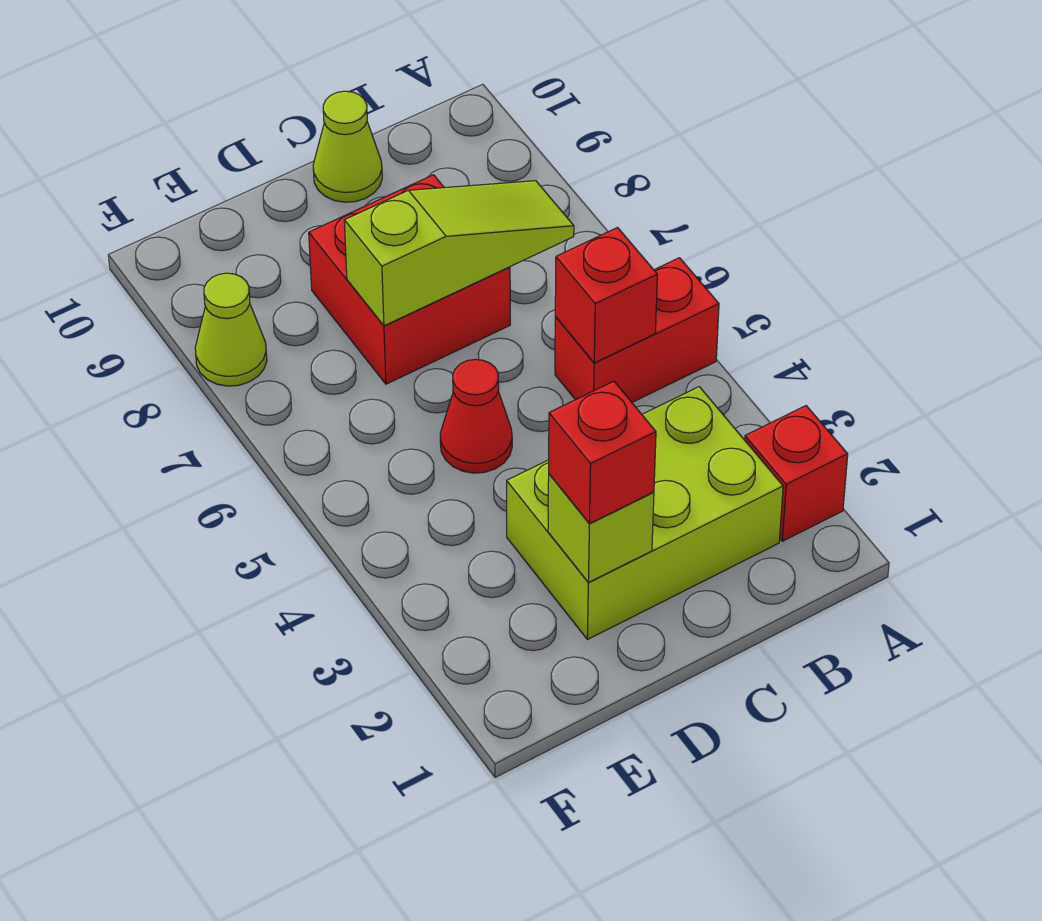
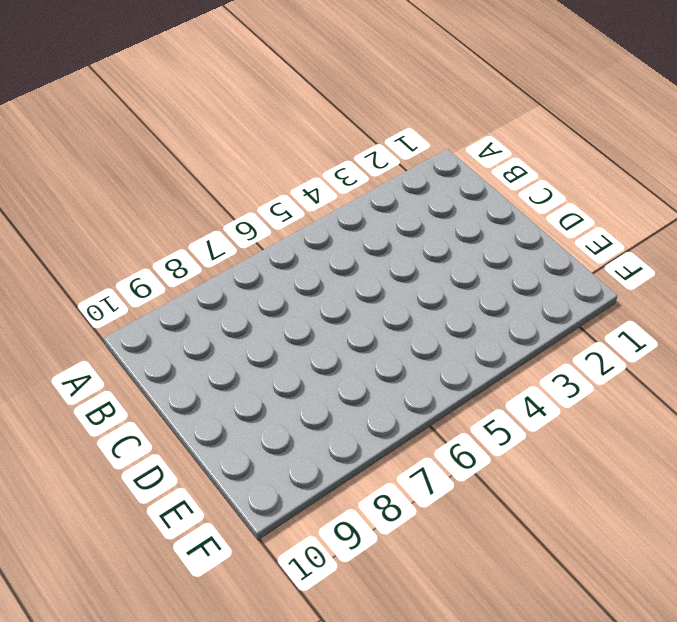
none -> red 1x1 brick [745,406,848,541]
none -> red 1x2 brick [555,258,719,402]

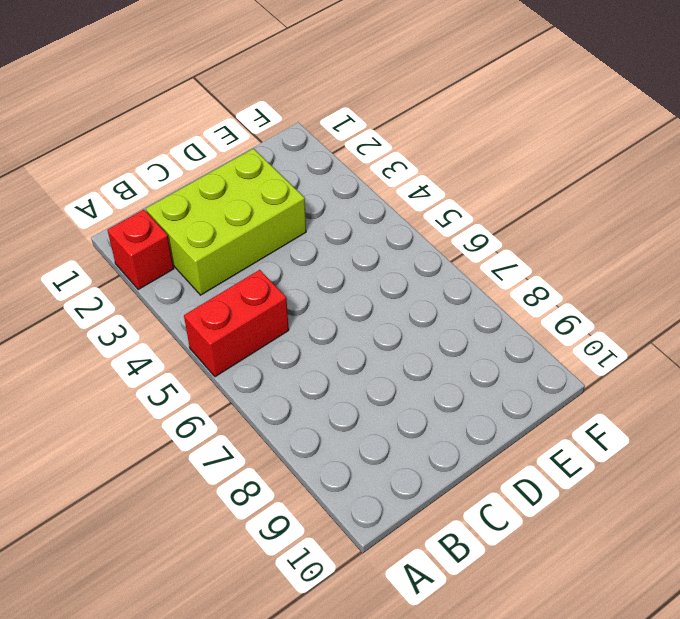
none -> red 2x2 brick [309,175,510,384]
none -> lime 1x1 cone [313,91,382,202]

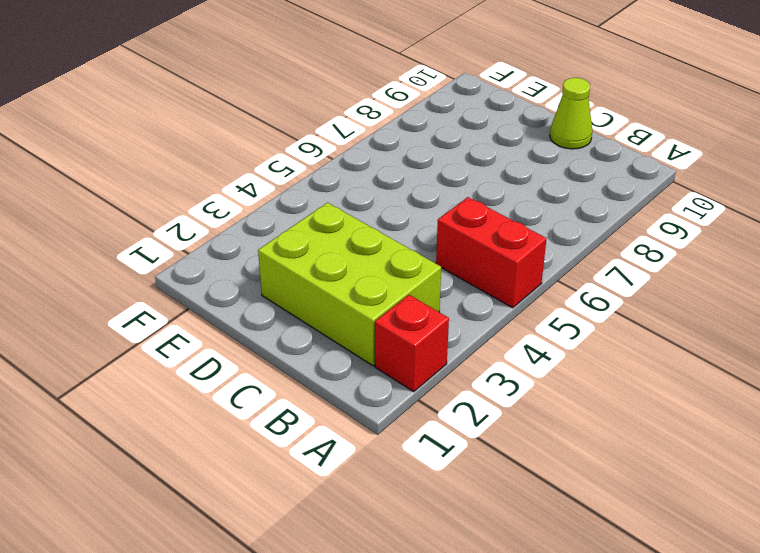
none -> red 2x2 brick [309,175,510,384]
none -> red 1x1 cone [440,359,512,473]

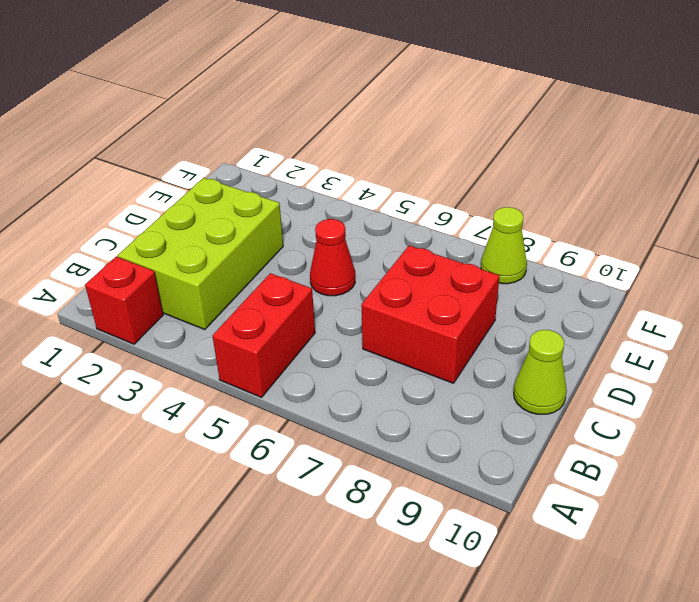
none -> red 1x1 brick [555,228,657,363]
none -> lime 1x3 slope [344,181,574,326]

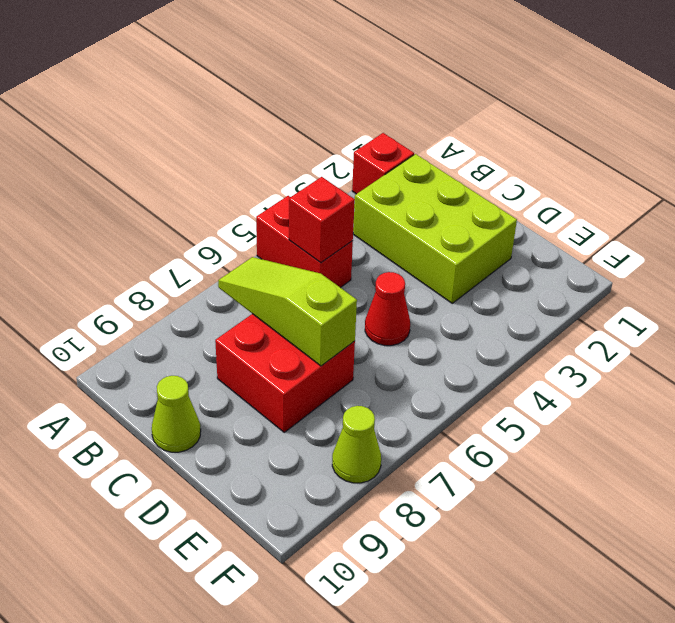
none -> lime 1x1 brick [548,474,654,582]
none -> red 1x1 brick [549,381,656,523]

